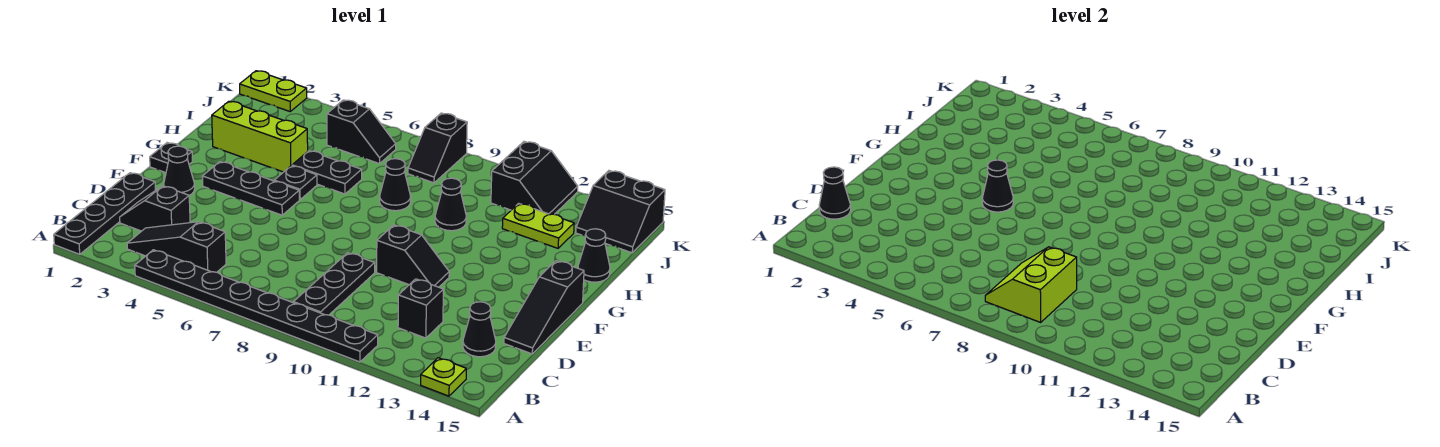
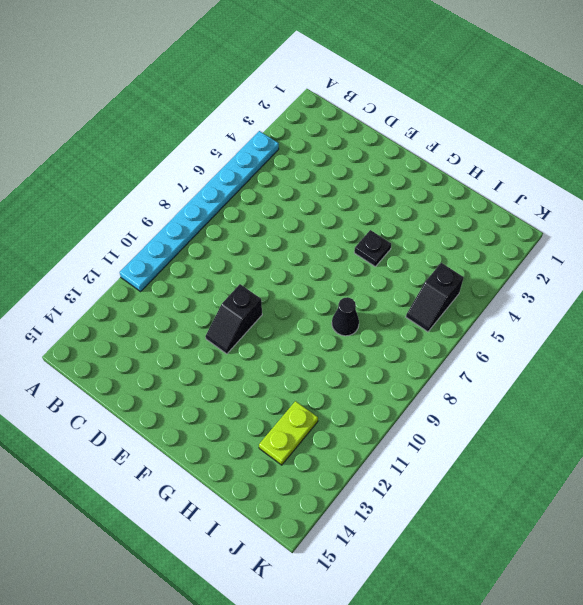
cyan 1x8 plate [120,131,279,291] -> black 1x8 plate [135,250,378,362]
none -> black 1x4 plate [54,173,156,254]
none -> lime 1x1 plate [421,358,466,396]
none -> black 1x3 slope [127,222,226,272]

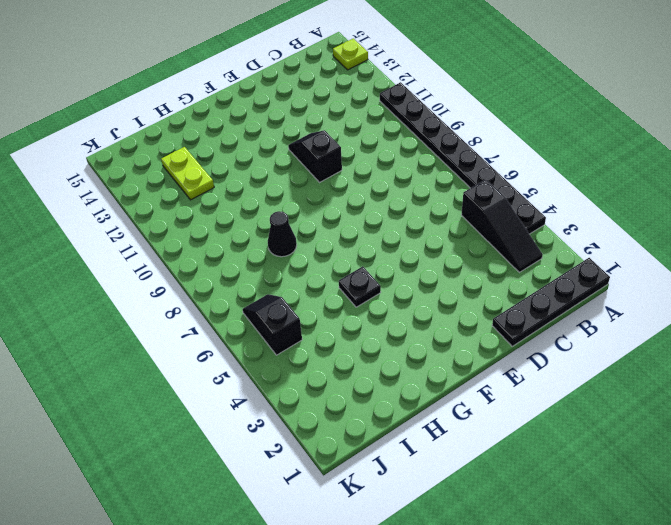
none -> black 1x3 plate [293,253,375,315]
none -> black 1x2 slope [120,186,190,231]
none -> black 1x1 brick [398,279,443,338]

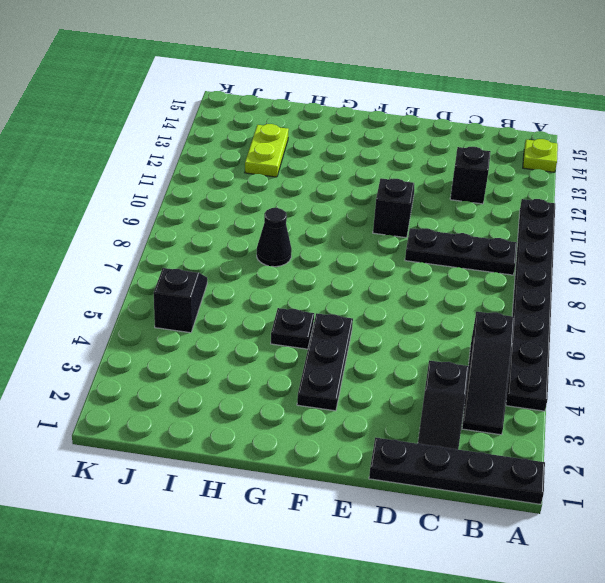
none -> black 1x1 cone [463,302,496,357]
none -> black 1x3 slope [504,261,584,354]
none -> black 1x1 cone [164,146,195,195]

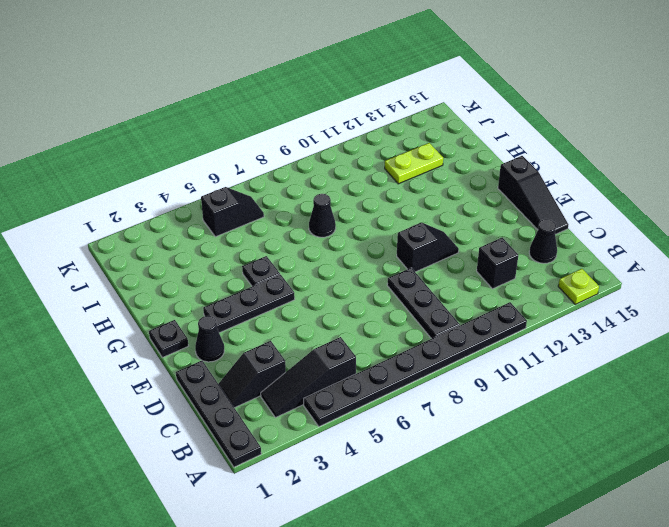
none -> lime 1x3 brick [212,101,308,172]
none -> black 1x2 plate [292,151,362,194]
none -> black 1x1 cone [435,178,466,231]

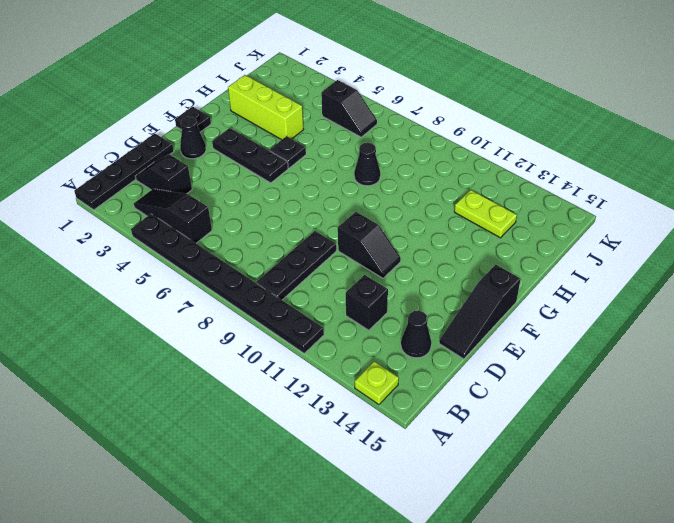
none -> black 1x2 plate [292,151,362,194]
none -> black 1x1 cone [435,178,466,231]
none -> black 1x1 cone [578,229,610,282]

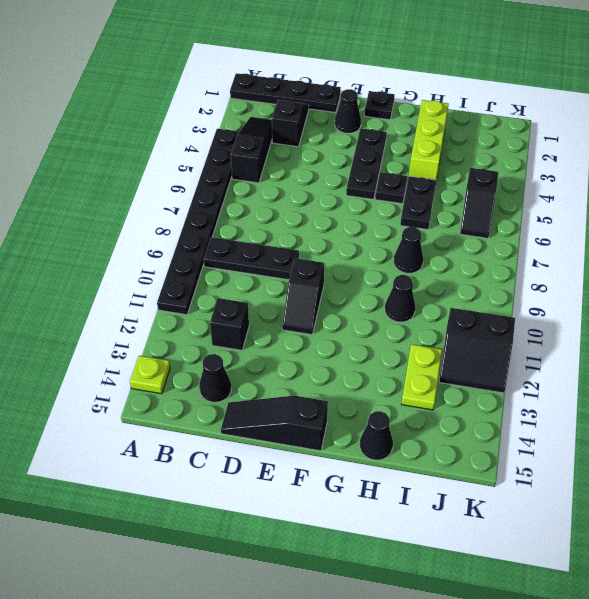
none -> black 1x2 slope [408,113,467,183]
none -> black 2x2 slope [576,171,665,253]
none -> lime 1x2 plate [240,71,307,111]

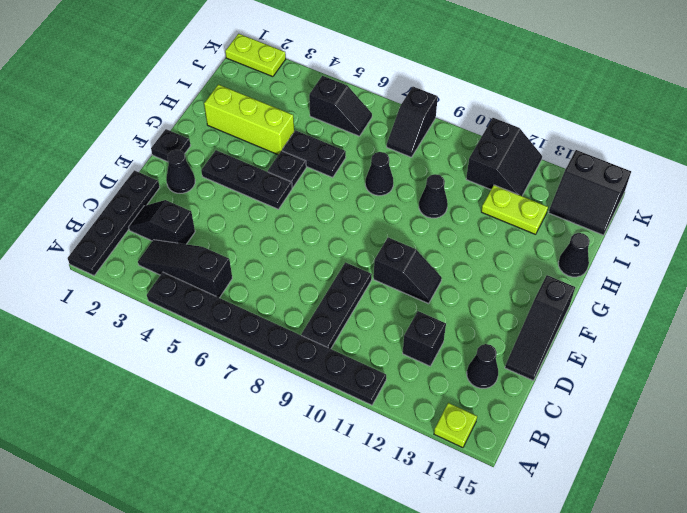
none -> lime 2x2 slope [985,247,1077,322]
none -> black 1x1 cone [819,167,851,219]
none -> black 1x1 cone [982,160,1013,212]

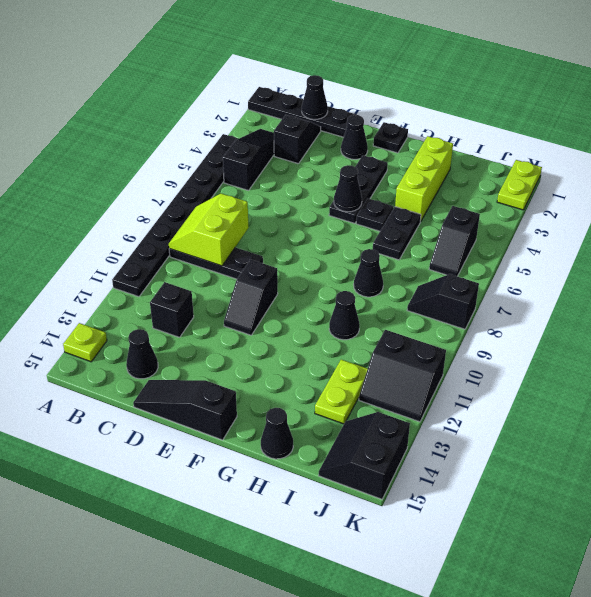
lime 2x2 slope [169,193,249,266] -> lime 2x2 slope turned to [985,247,1077,322]

